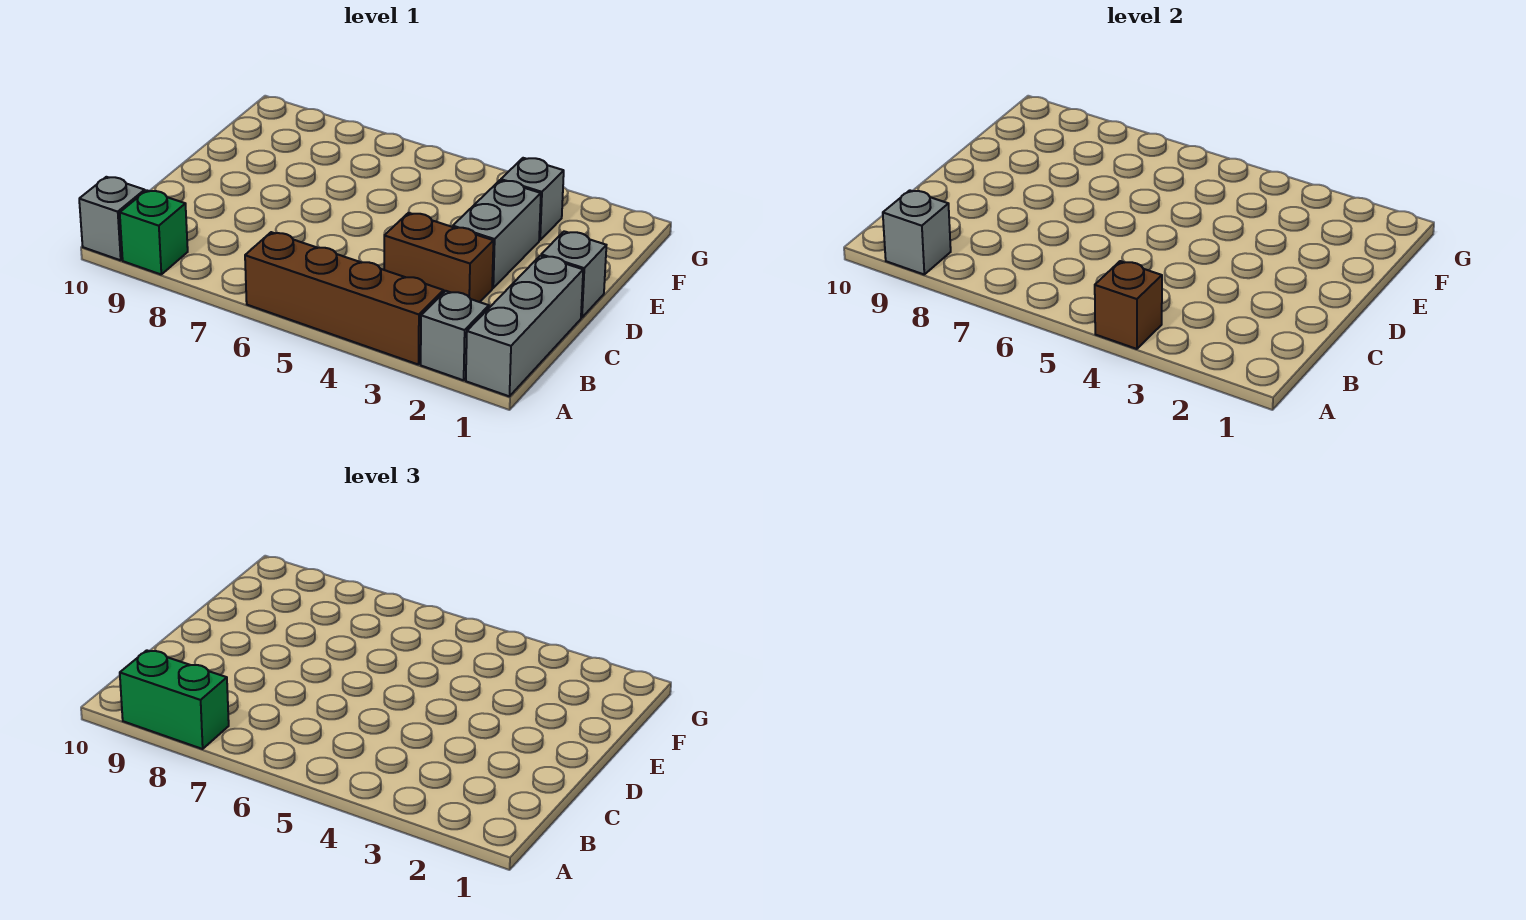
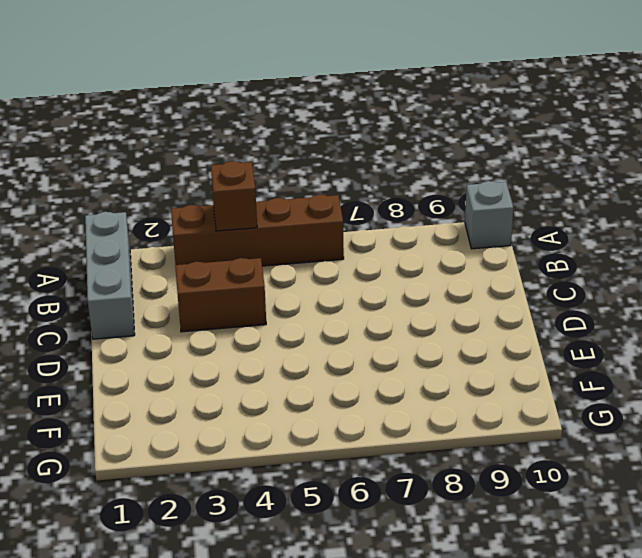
none -> grey 1x1 brick [421,291,489,380]
none -> green 1x1 brick [120,190,188,274]
none -> grey 1x1 brick [541,231,606,318]

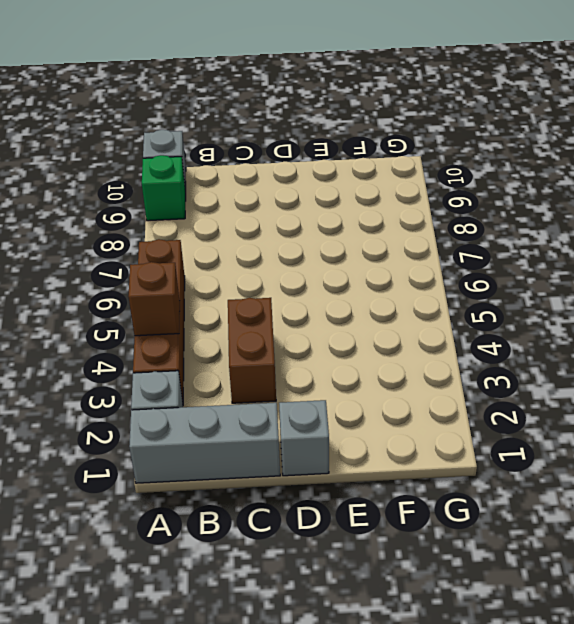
none -> grey 1x2 brick [453,180,541,288]
none -> grey 1x1 brick [501,158,564,240]
none -> grey 1x1 brick [883,190,951,274]

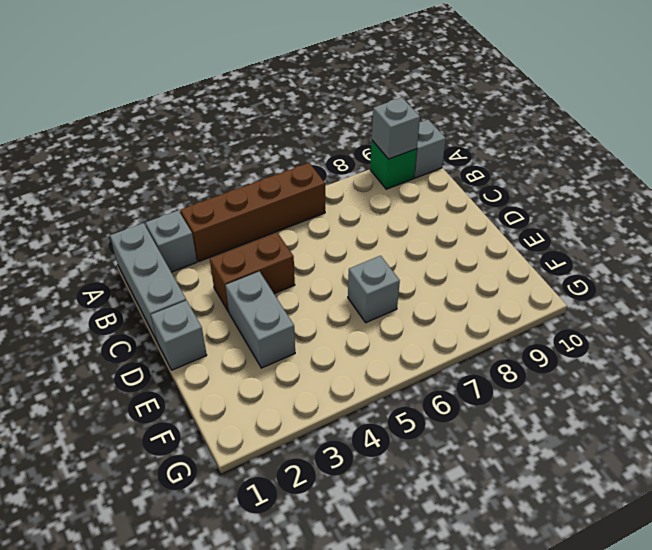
grey 1x1 brick [348,256,400,323] -> grey 1x1 brick moved to [501,158,564,240]
none -> brown 1x1 brick [1095,261,1162,349]
none -> green 1x2 brick [120,650,229,749]

